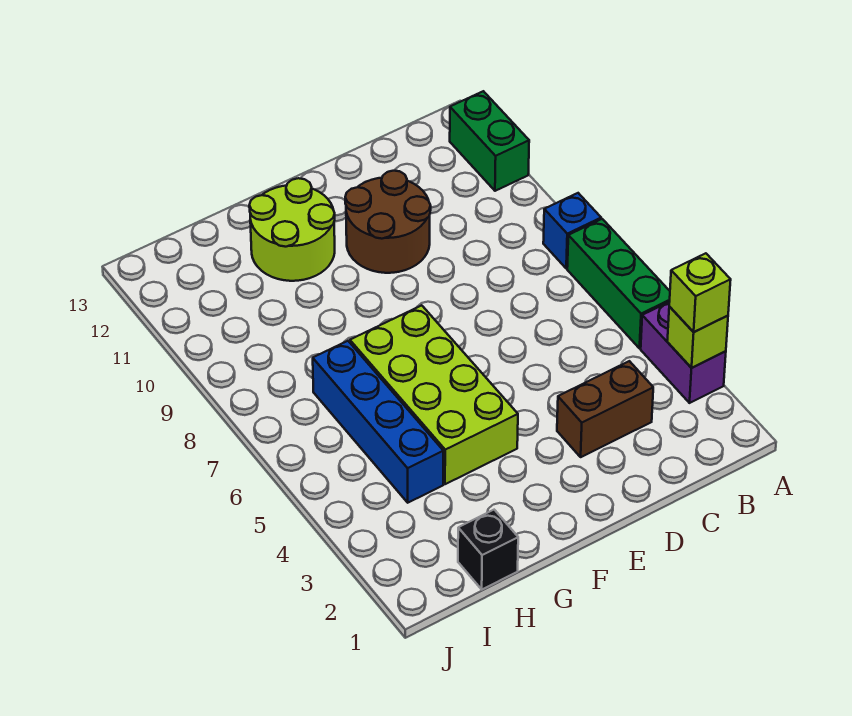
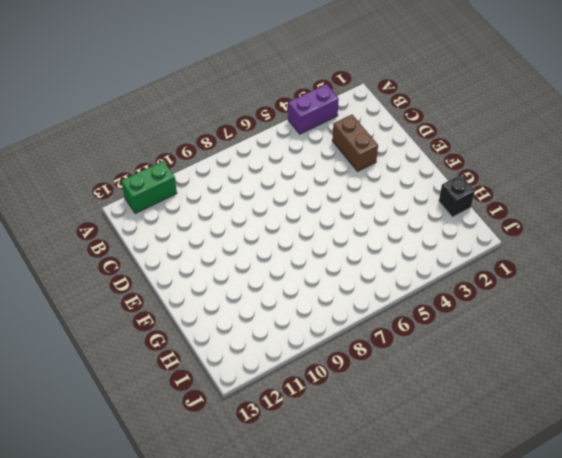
none -> green 1x3 brick [567,219,670,348]
none -> blue 1x1 brick [543,193,601,268]
none -> brown 2x2 round brick [345,171,431,273]

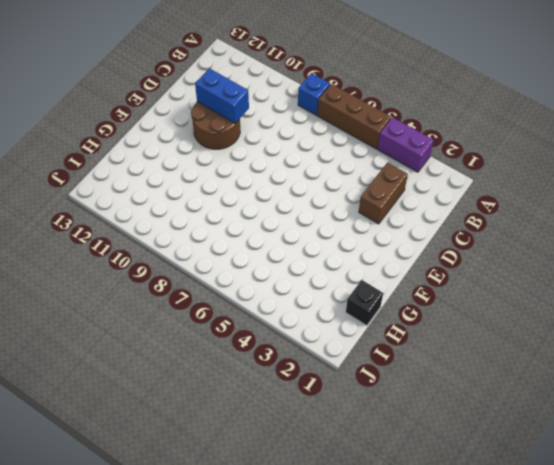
brown 1x3 brick [317,84,391,149] -> green 1x3 brick [567,219,670,348]
blue 1x2 brick [195,68,249,123] -> none
none -> green 1x2 brick [450,91,529,191]
none -> lime 2x4 brick [350,305,518,484]
none -> lime 2x2 round brick [249,178,335,281]

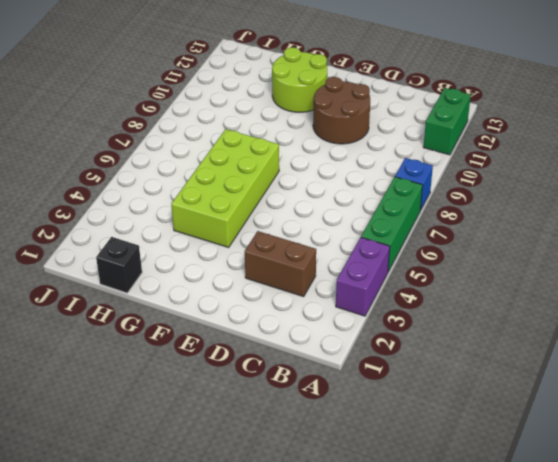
none -> blue 1x4 brick [313,341,443,503]
none -> lime 1x1 brick [667,307,728,368]
none -> lime 1x1 brick [669,253,731,332]

